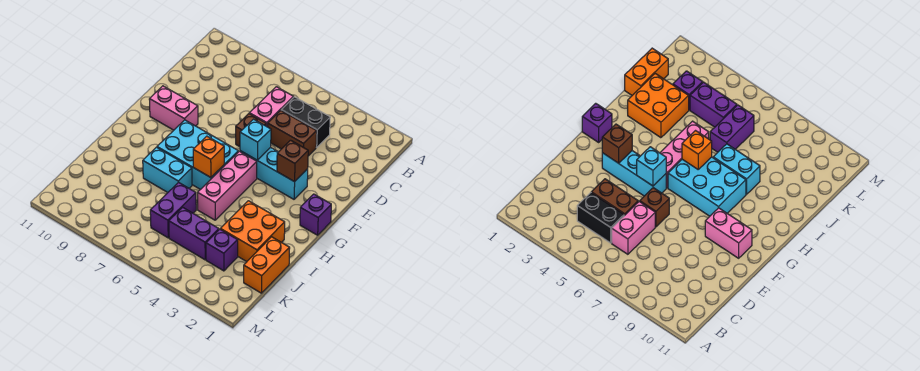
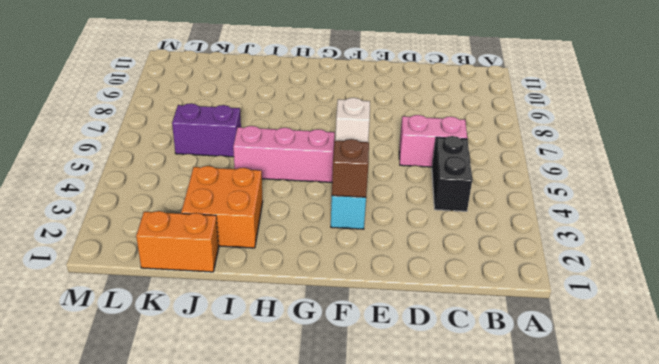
white 1x1 brick [335,98,370,142] -> cyan 1x1 brick [240,119,271,160]
none -> brown 1x2 brick [268,111,317,156]
none -> brown 1x1 brick [236,114,266,147]
none -> pink 1x2 brick [149,86,198,130]

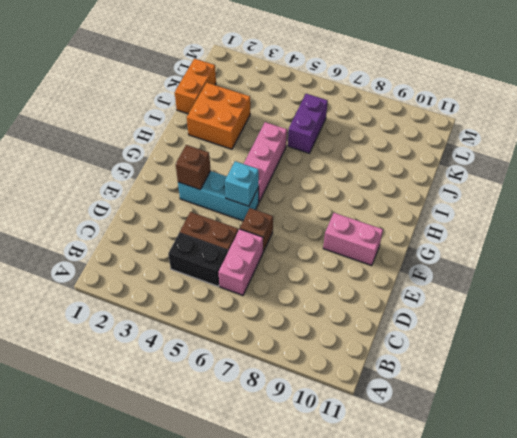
none -> purple 1x1 brick [300,194,331,235]
none -> cyan 2x3 brick [157,120,238,190]
none -> cyan 1x2 brick [143,147,192,192]

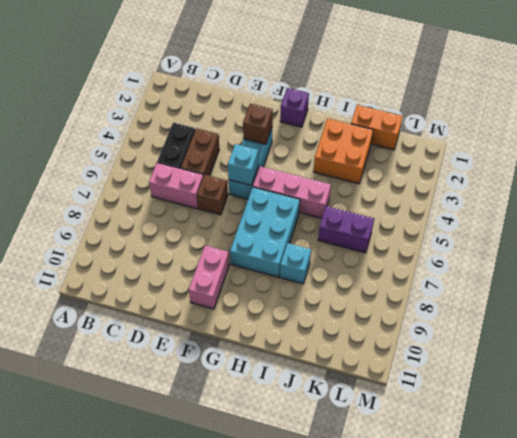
cyan 1x1 brick [280,243,311,284] -> cyan 1x2 brick [143,147,192,192]
none -> purple 1x1 brick [206,229,238,271]
none -> purple 1x2 brick [169,207,219,260]
none -> orange 1x1 brick [193,136,224,178]

